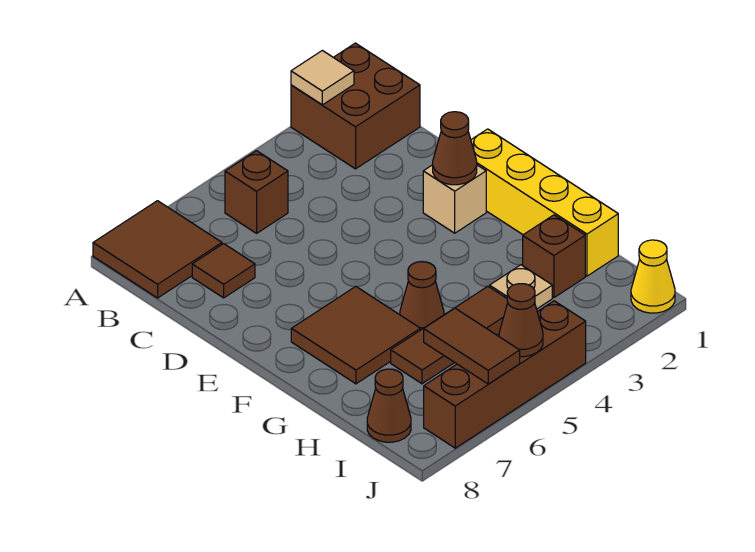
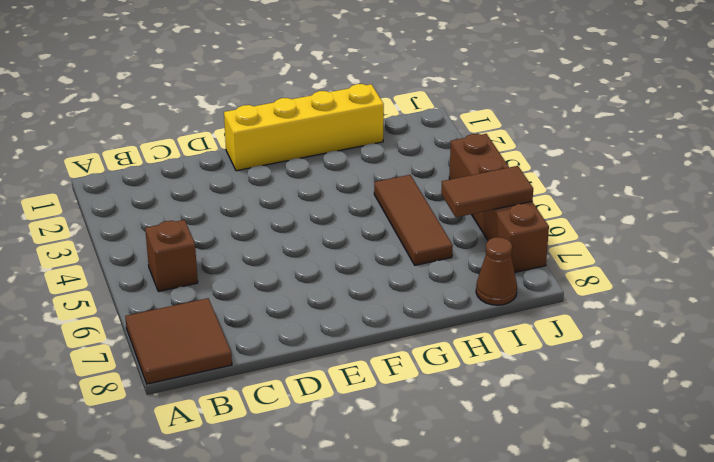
none -> brown 2x2 brick [291,43,420,169]
none -> brown 1x1 tile [192,244,255,298]
none -> tan 1x1 brick [423,165,486,233]

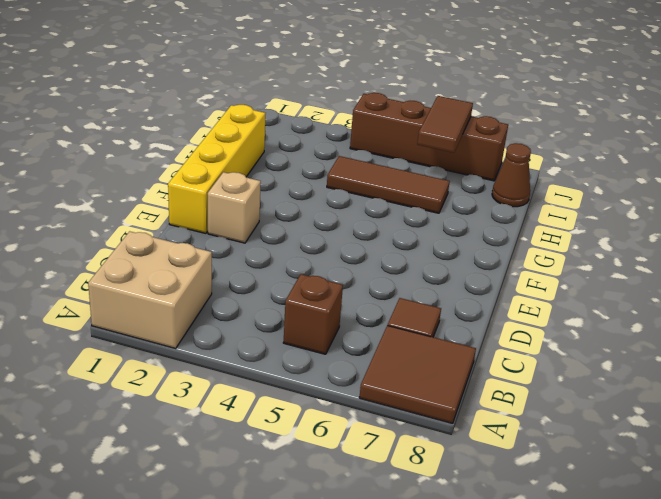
tan 2x2 brick [88,231,212,348] -> brown 2x2 brick [291,43,420,169]
none -> brown 2x2 tile [291,287,420,384]
none -> brown 1x1 cone [400,262,444,330]
none -> brown 1x1 brick [523,215,585,298]

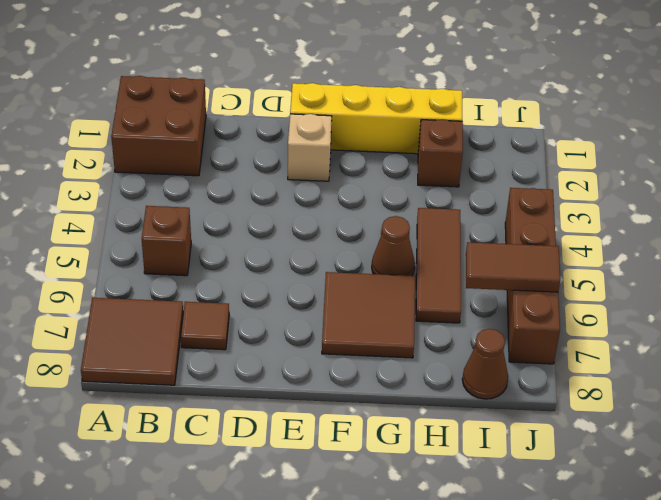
none -> tan 1x1 plate [490,265,552,309]
none -> yellow 1x1 cone [631,240,675,313]
none -> tan 1x1 tile [291,51,354,105]

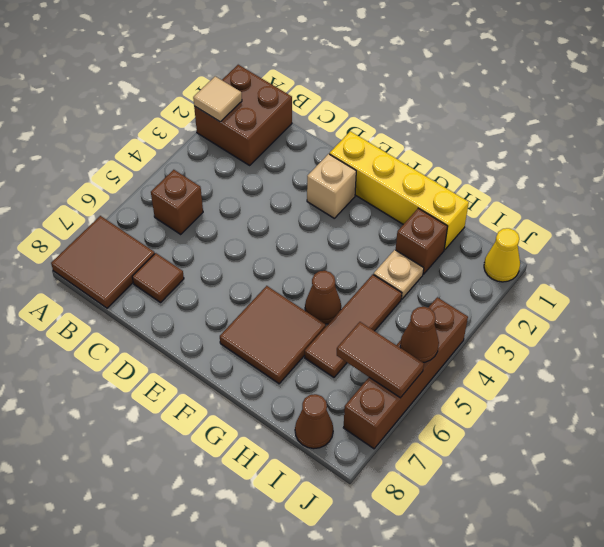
none -> brown 1x1 cone [433,112,477,185]

